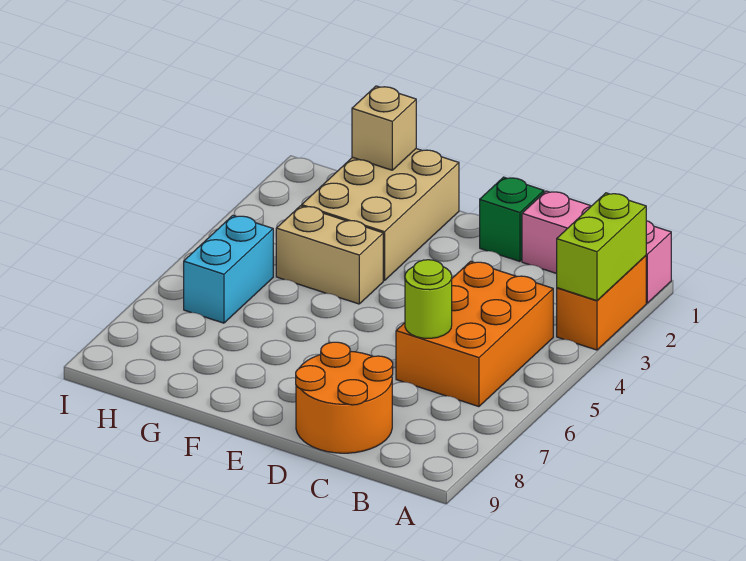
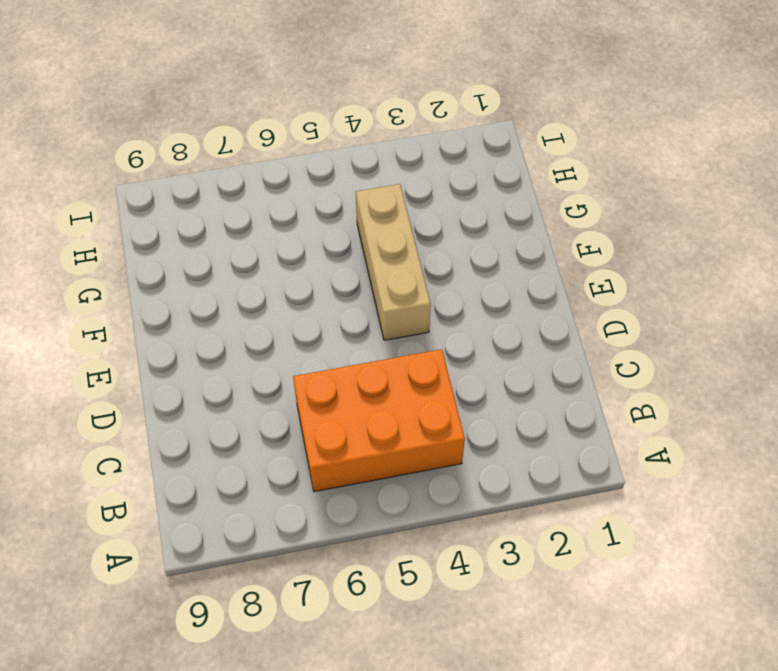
tan 1x3 brick [356,184,431,340] -> tan 1x2 brick [276,206,383,304]
none -> pink 1x3 brick [522,191,671,303]
none -> orange 1x2 brick [557,256,646,350]

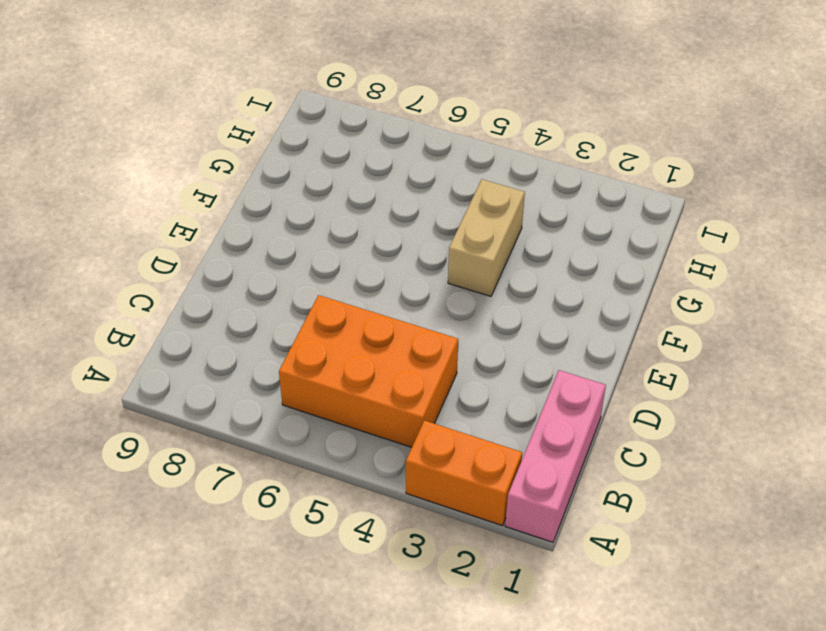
none -> orange 2x2 round brick [296,342,393,453]
none -> green 1x1 brick [480,177,544,261]

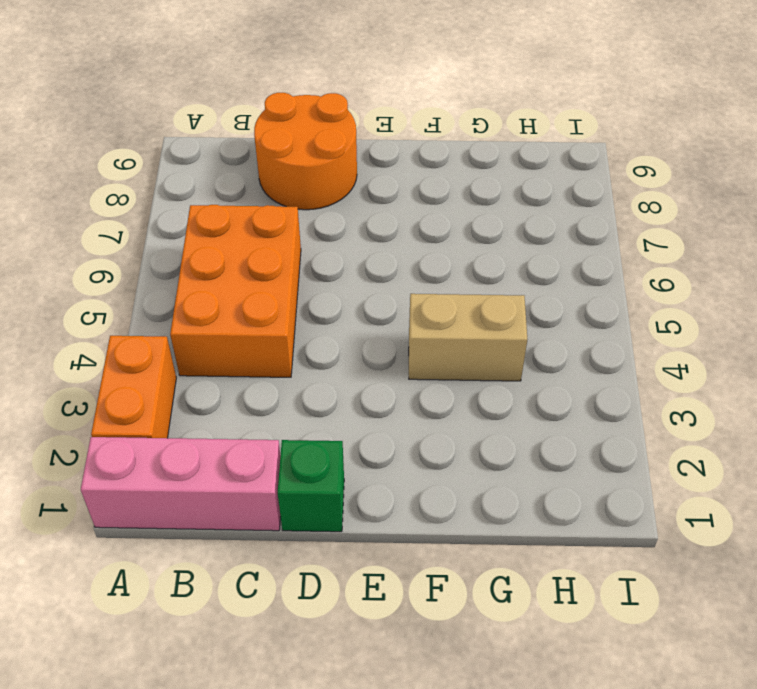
none -> tan 2x3 brick [302,149,459,281]
none -> cyan 1x2 brick [184,216,273,323]

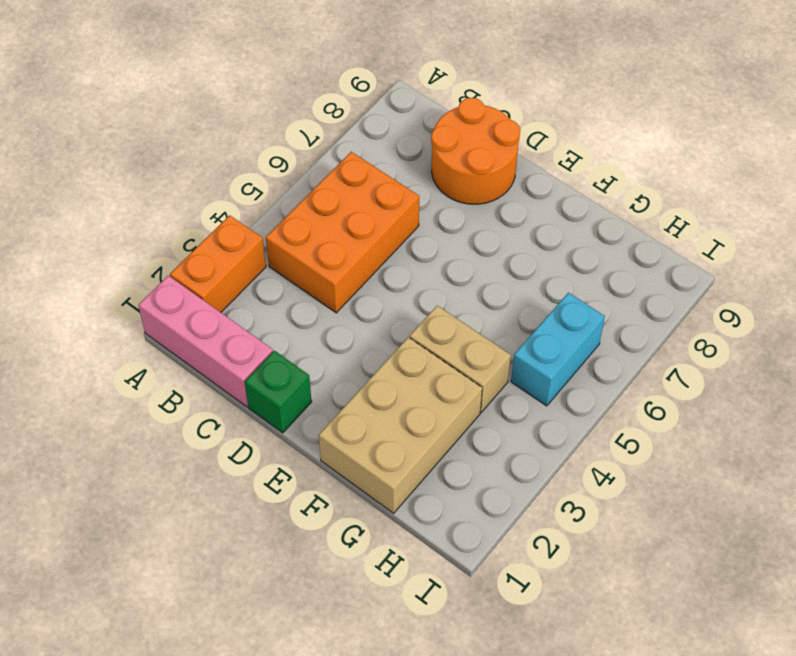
none -> lime 1x2 brick [557,193,646,301]
none -> lime 1x1 round brick [405,260,452,338]

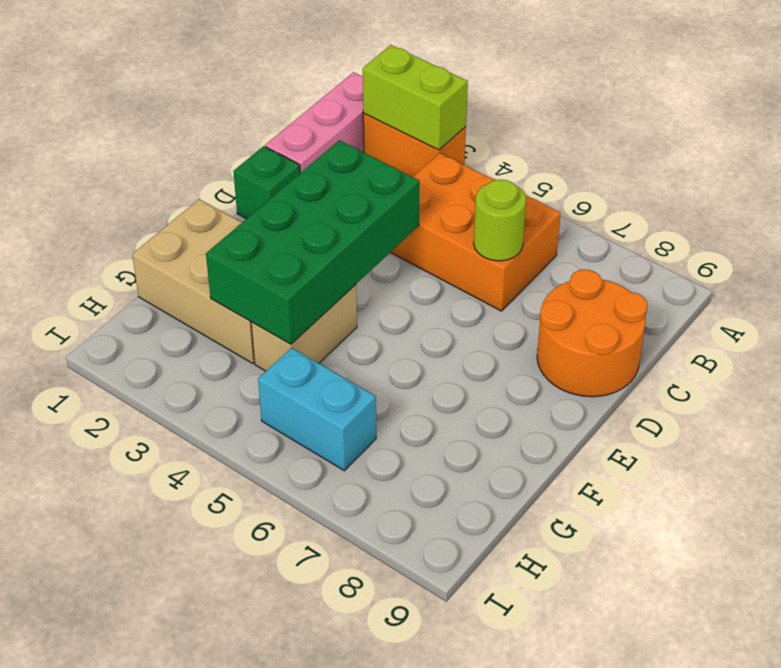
green 2x4 brick [206,140,420,344] -> none
none -> tan 1x1 brick [352,86,416,170]

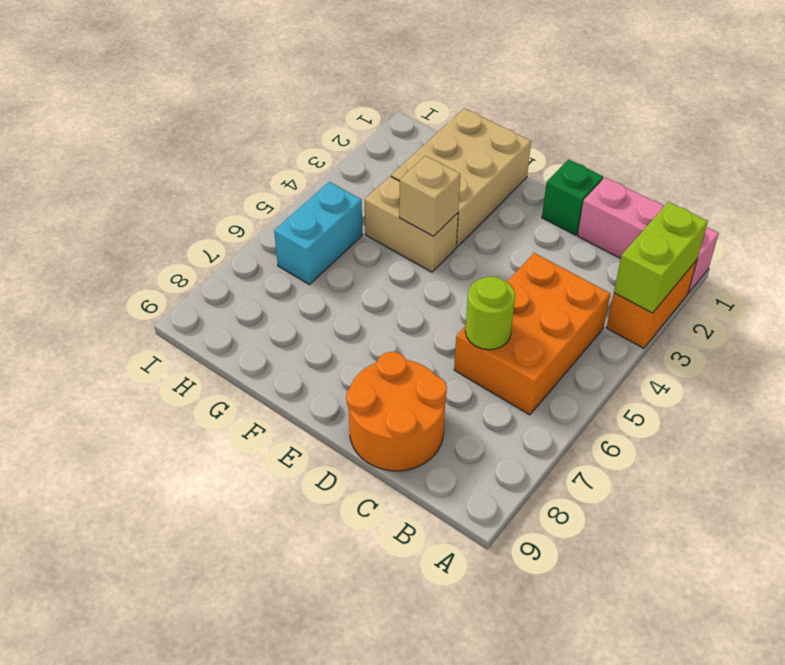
tan 1x1 brick [399,156,460,236] -> tan 1x1 brick moved to [352,86,416,170]

